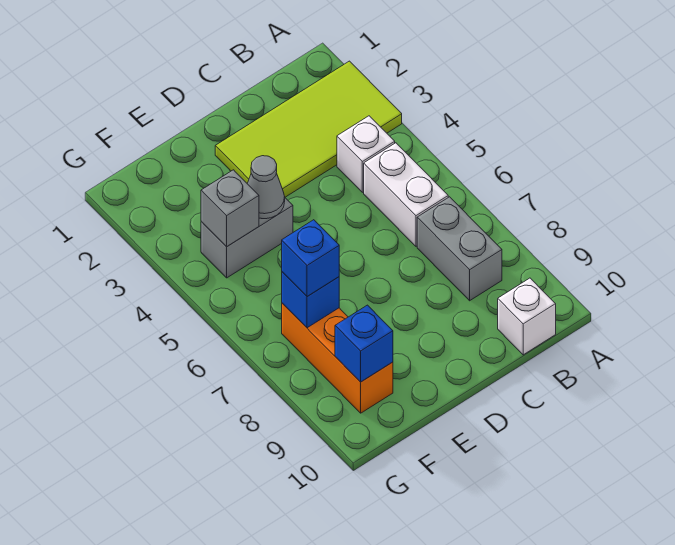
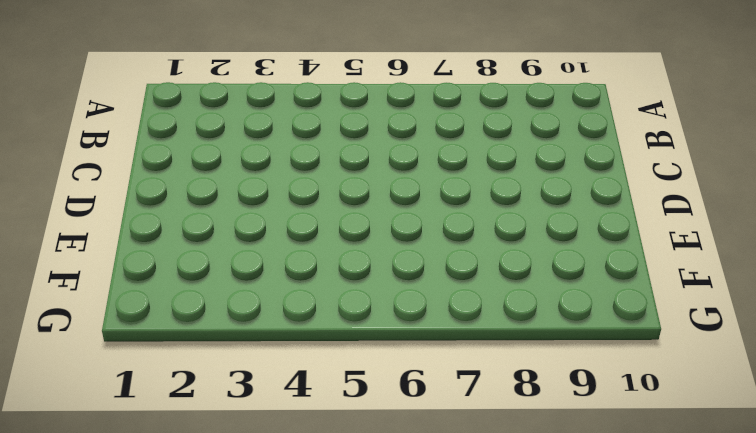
none -> lime 2x4 tile [215,61,402,197]
none -> white 1x1 brick [337,116,395,192]
none -> white 1x2 brick [364,143,448,246]

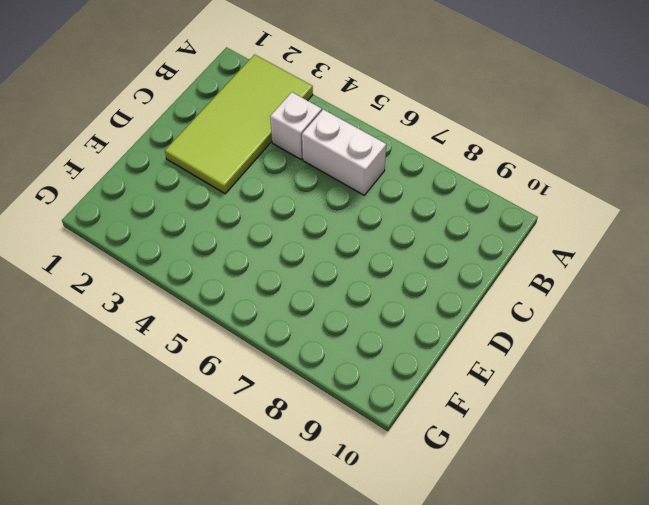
none -> grey 1x2 brick [417,197,502,301]
none -> white 1x1 brick [498,278,556,355]
none -> grey 1x2 brick [201,198,293,278]

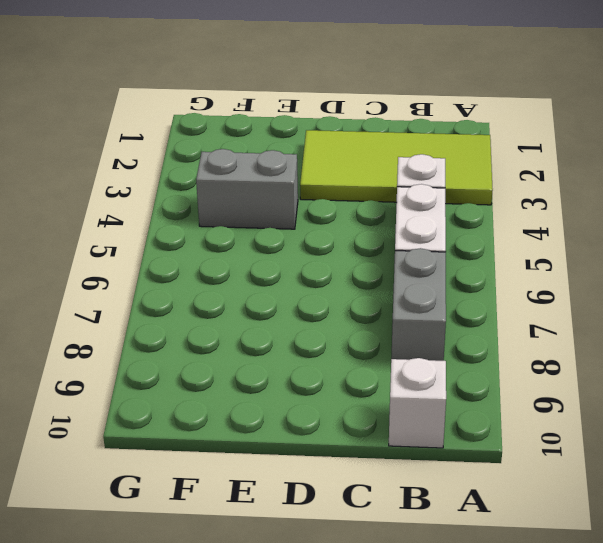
none -> orange 1x3 brick [282,303,393,413]
none -> grey 1x1 cone [247,156,285,219]
none -> grey 1x1 brick [201,170,259,247]

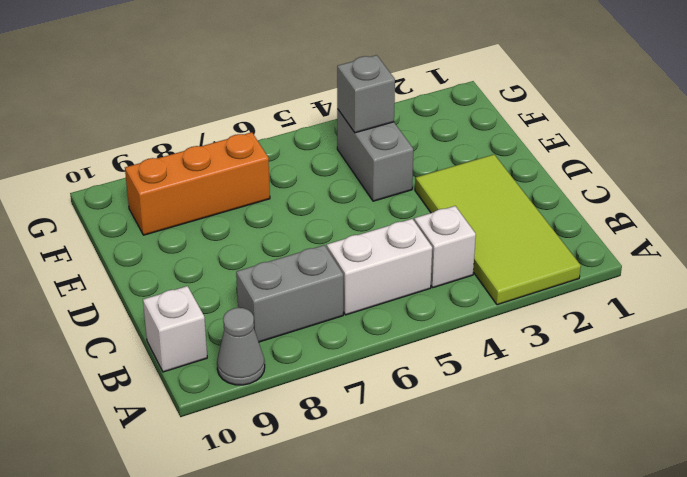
grey 1x1 cone [217,308,265,385] -> grey 1x1 cone moved to [247,156,285,219]
none -> blue 1x1 brick [282,272,339,328]
none -> blue 1x1 brick [335,305,393,382]
none -> blue 1x1 brick [282,220,339,297]

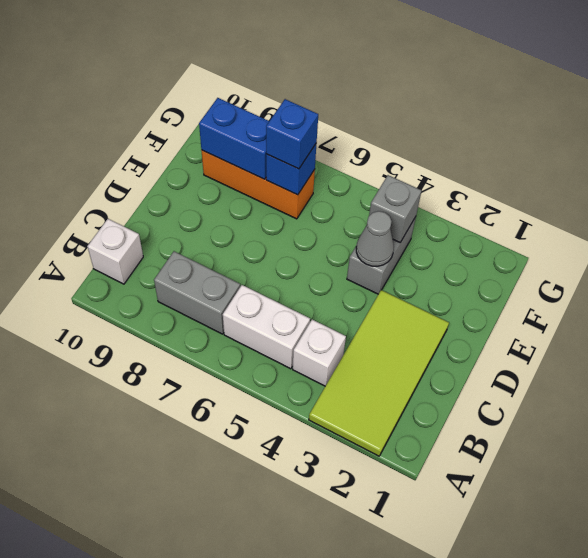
blue 1x2 brick [199,98,269,179] -> blue 1x1 brick [335,305,393,382]

